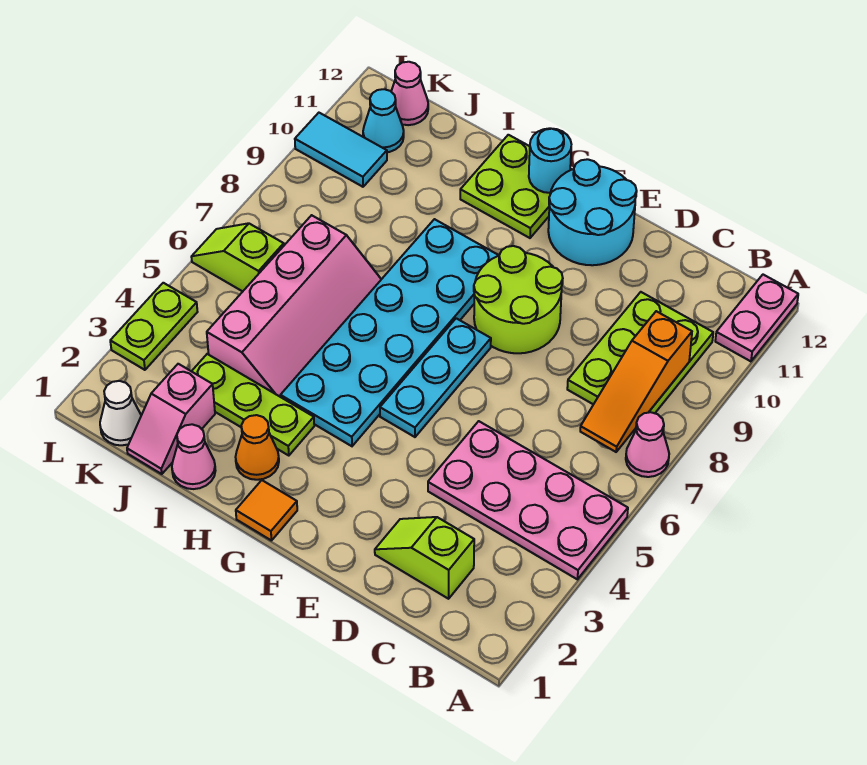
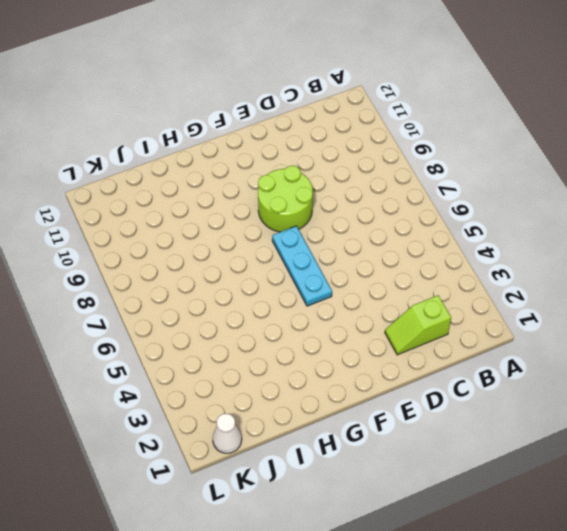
none -> pink 2x4 plate [428,421,628,579]
none -> pink 1x1 cone [626,412,669,477]
none -> pink 1x2 plate [715,275,798,361]

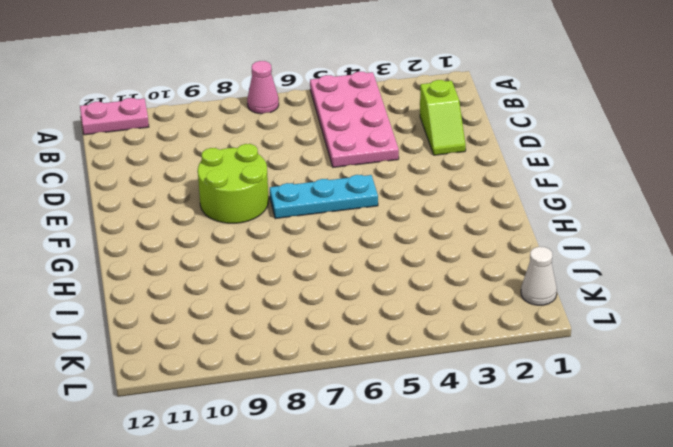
none -> lime 2x3 plate [567,292,713,413]
none -> cyan 2x2 round brick [548,159,637,265]
none -> orange 1x1 tile [236,480,297,541]

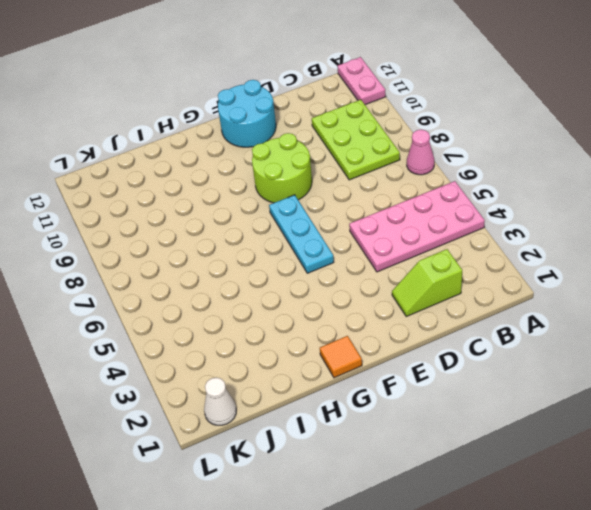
none -> cyan 2x6 plate [280,219,499,446]
none -> lime 2x2 plate [460,135,572,238]
none -> orange 1x1 cone [236,415,279,480]

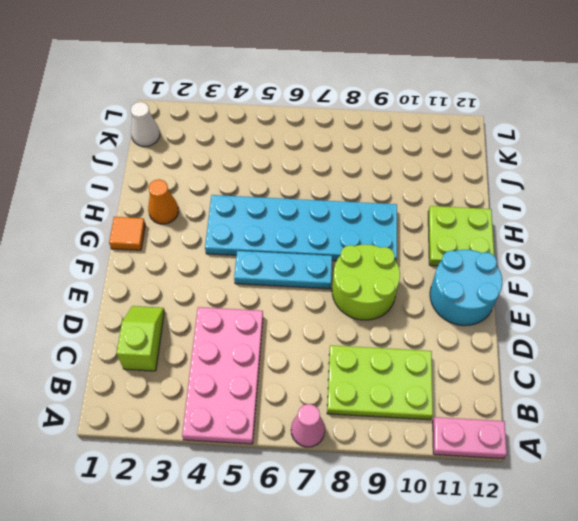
none -> lime 1x3 plate [192,354,314,456]
none -> pink 1x1 cone [172,424,216,489]
none -> pink 2x4 slope [207,215,381,397]

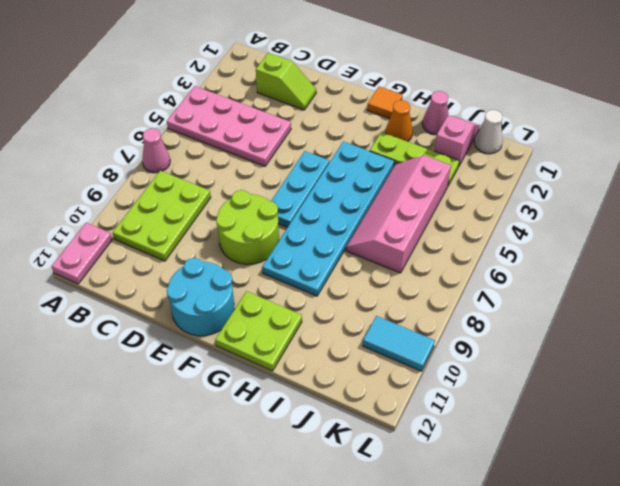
none -> lime 1x2 slope [191,223,284,291]
none -> cyan 1x1 cone [363,89,404,152]
none -> pink 1x1 cone [391,62,428,125]

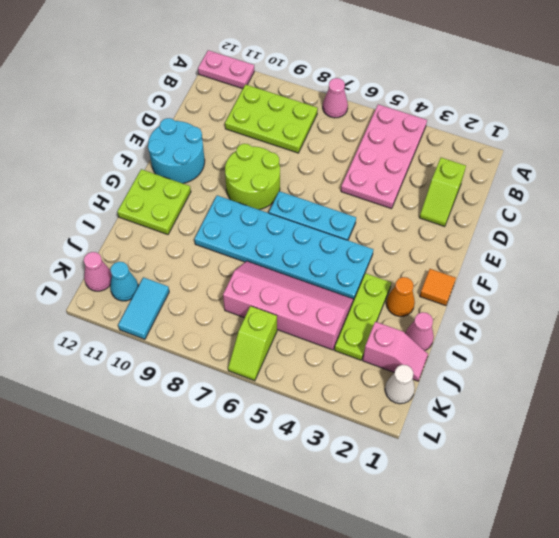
none -> lime 1x2 plate [110,283,197,370]
none -> orange 1x3 slope [580,311,692,452]
none -> cyan 1x1 round brick [529,128,571,193]

